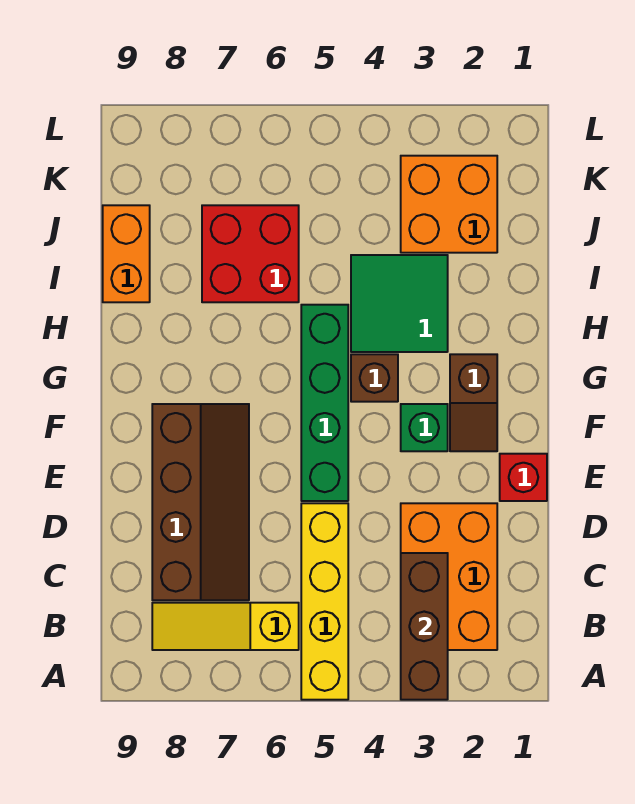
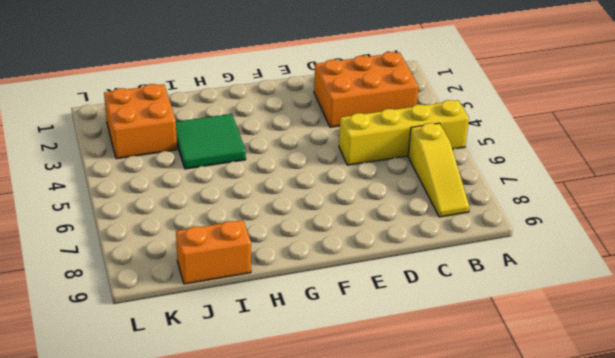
none -> brown 2x4 slope [152,404,249,600]
none -> red 1x1 brick [500,454,547,501]
none -> green 1x4 brick [301,305,348,501]

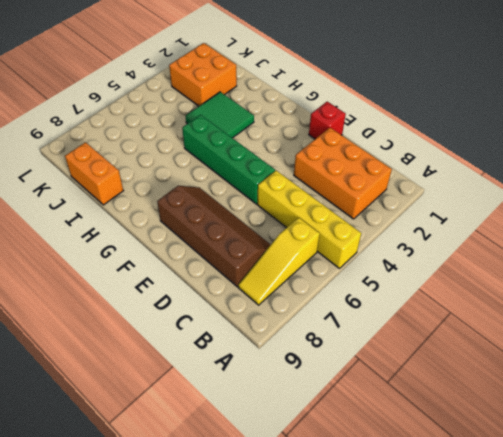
none -> brown 1x2 slope [450,354,497,451]
none -> green 1x1 brick [401,404,448,451]
none -> brown 1x1 brick [351,354,398,402]

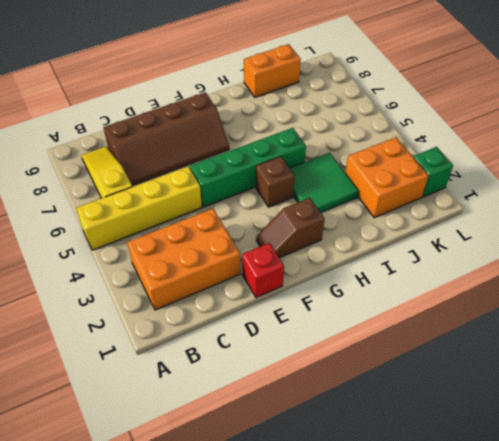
green 1x1 brick [413,147,453,197] -> green 1x1 brick moved to [401,404,448,451]
none -> red 2x2 brick [202,205,299,302]
none -> brown 1x3 brick [401,553,448,700]

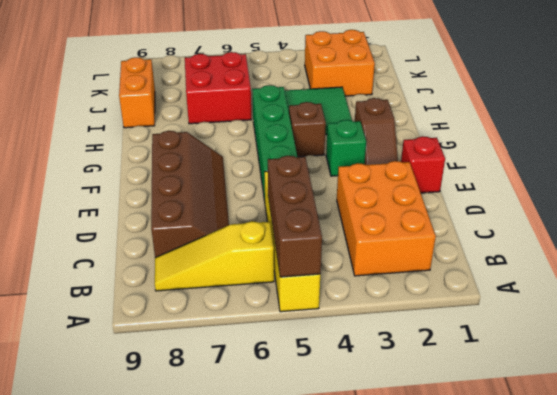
brown 1x3 brick [268,156,322,277] -> brown 1x3 brick moved to [401,553,448,700]

